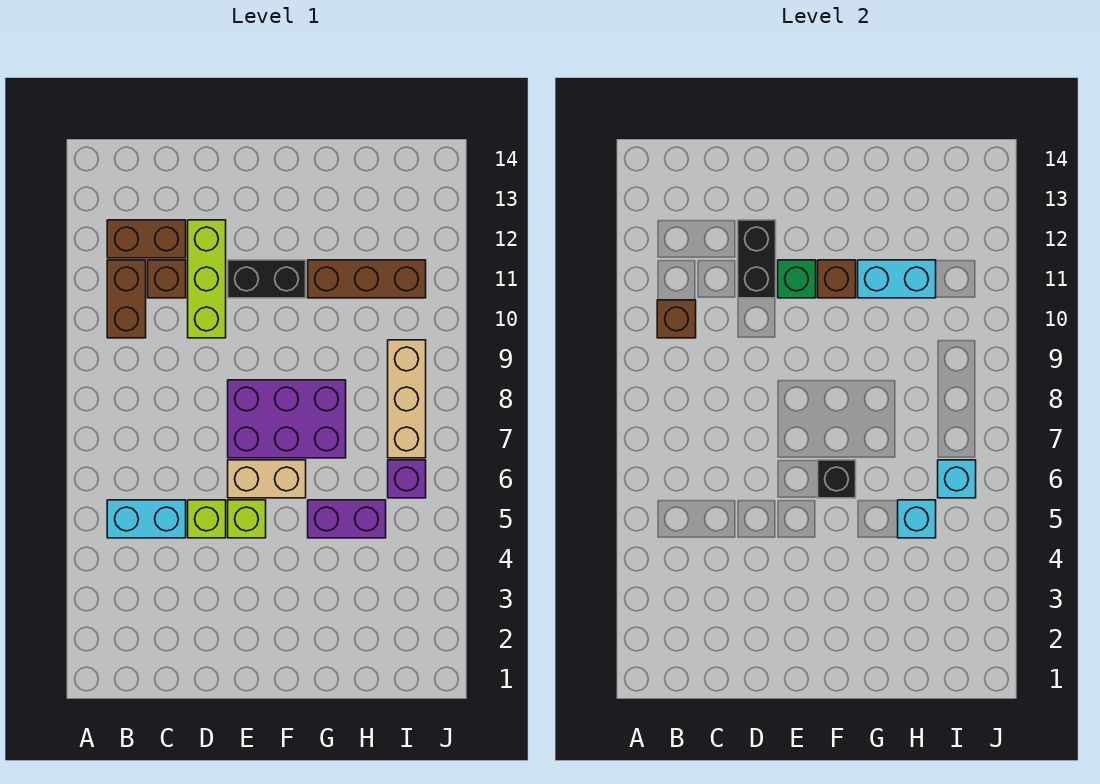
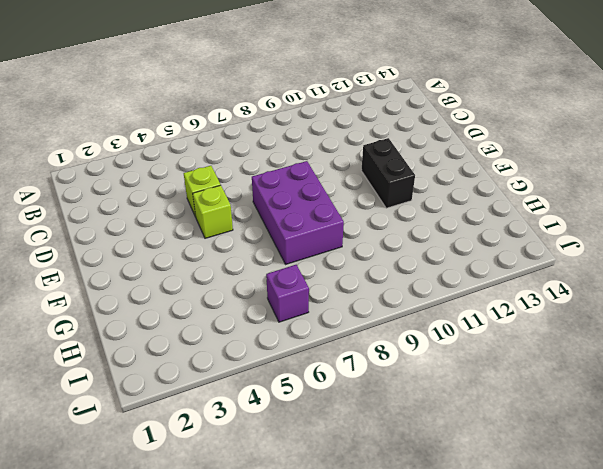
none -> cyan 1x2 brick [107,500,186,538]
none -> brown 1x2 brick [107,260,146,338]
none -> brown 1x2 brick [107,220,186,258]

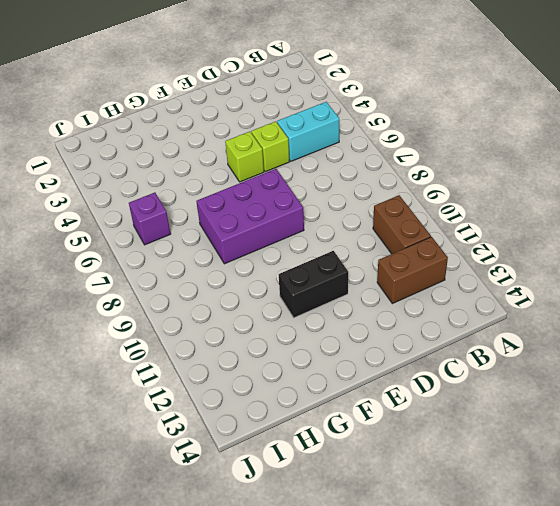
none -> brown 1x1 brick [148,260,186,298]
none -> lime 1x3 brick [188,220,226,338]
none -> tan 1x2 brick [228,460,306,498]

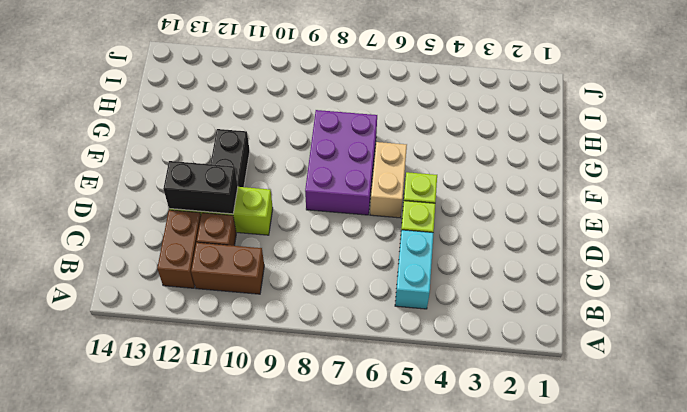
none -> purple 1x2 brick [308,500,386,538]
none -> brown 1x3 brick [308,260,426,298]
none -> purple 1x1 brick [388,460,426,498]

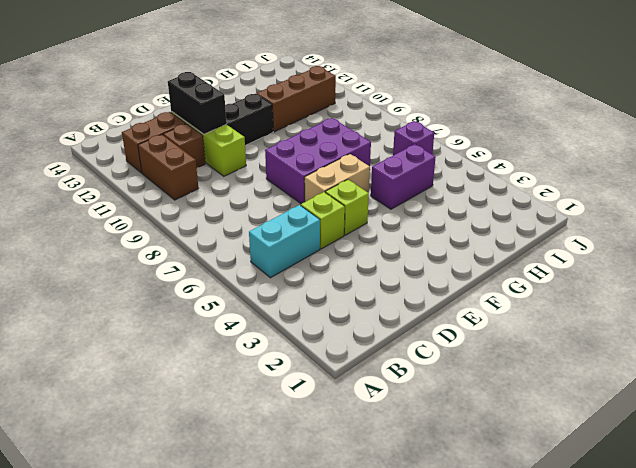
none -> tan 1x3 brick [388,340,426,458]
none -> brown 1x1 brick [657,300,696,338]
none -> green 1x1 brick [778,260,816,298]

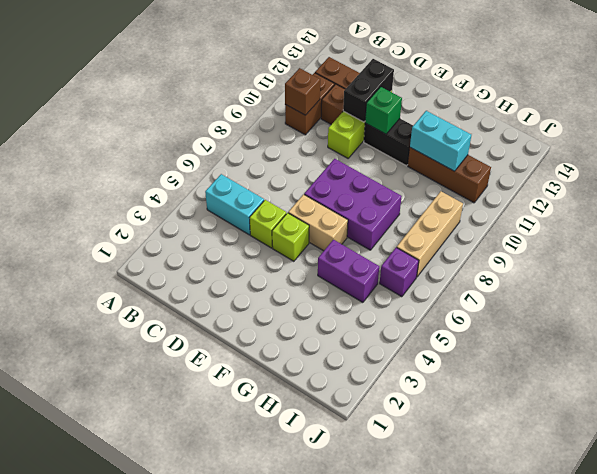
none -> black 1x1 brick [818,460,856,498]
none -> brown 1x1 brick [818,260,856,298]
none -> cyan 1x1 brick [898,500,936,538]

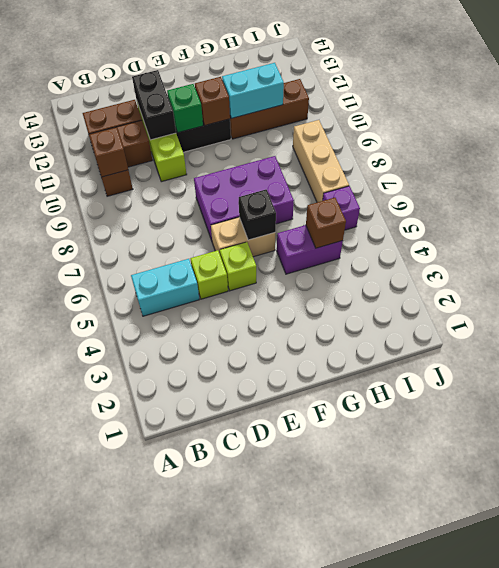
brown 1x1 brick [306,198,346,248] -> cyan 1x1 brick [898,500,936,538]
none -> cyan 1x1 brick [938,460,976,498]

